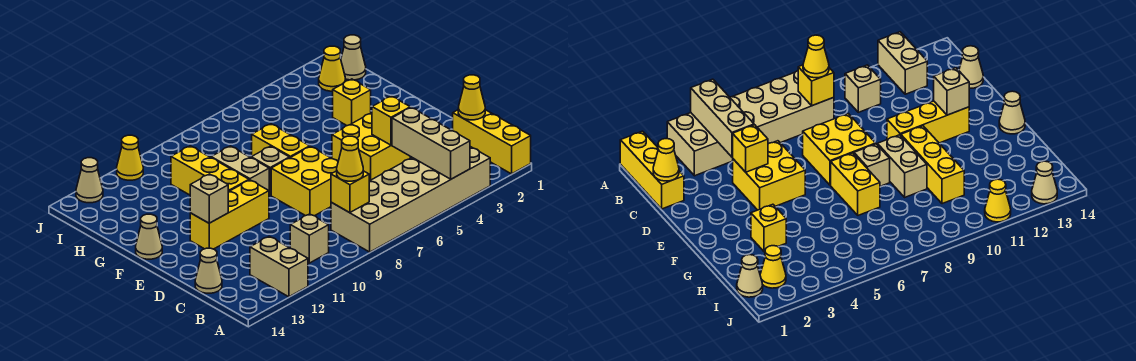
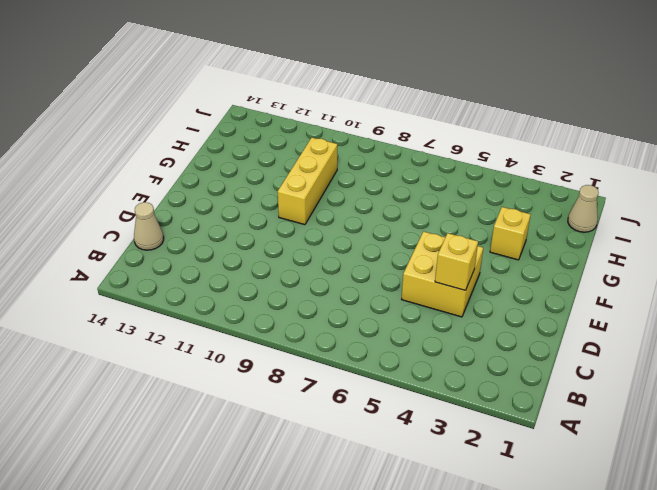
none -> yellow 1x3 brick [453,110,531,174]
none -> tan 2x6 brick [331,147,490,252]
none -> tan 1x2 brick [250,236,308,297]

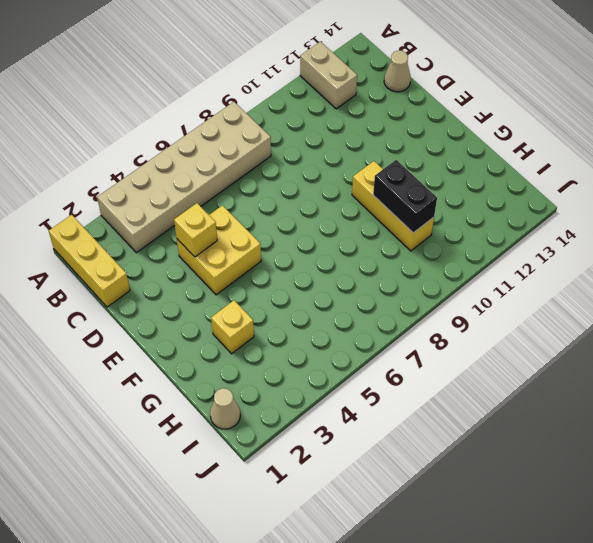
black 1x2 brick [373,160,437,233] -> none
none -> tan 1x1 brick [290,214,329,263]
none -> yellow 2x2 brick [271,146,338,216]
none -> yellow 1x3 brick [190,180,269,249]

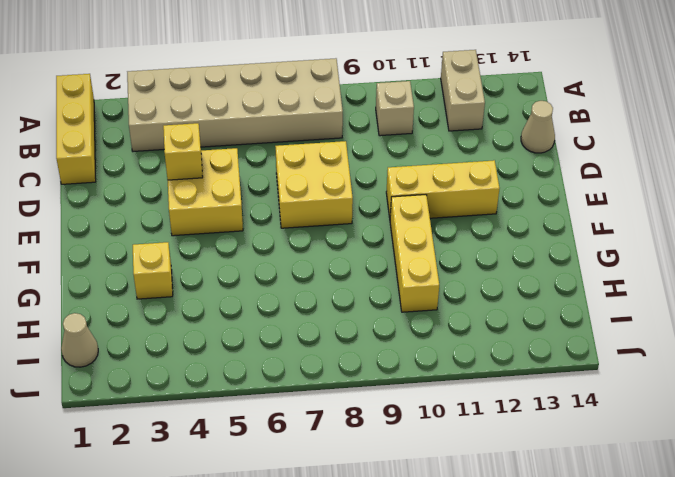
none -> yellow 1x2 brick [252,124,310,157]
none -> tan 1x1 brick [251,146,290,195]
none -> tan 1x2 brick [211,146,269,190]

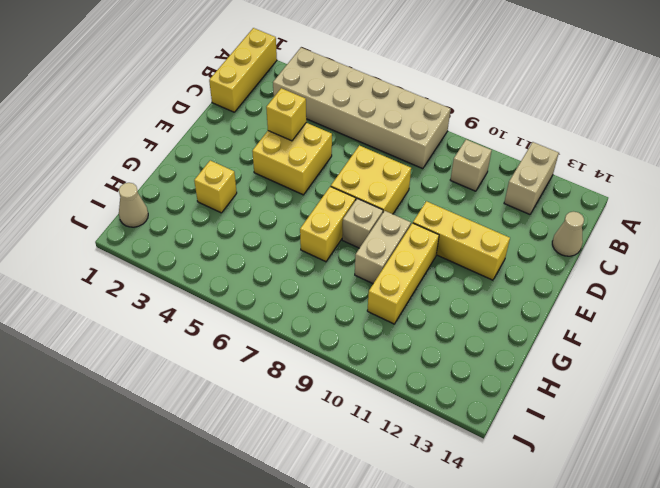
none -> tan 1x1 cone [136,214,162,259]
none -> yellow 1x1 cone [319,46,345,91]
none -> yellow 1x1 cone [117,135,143,180]

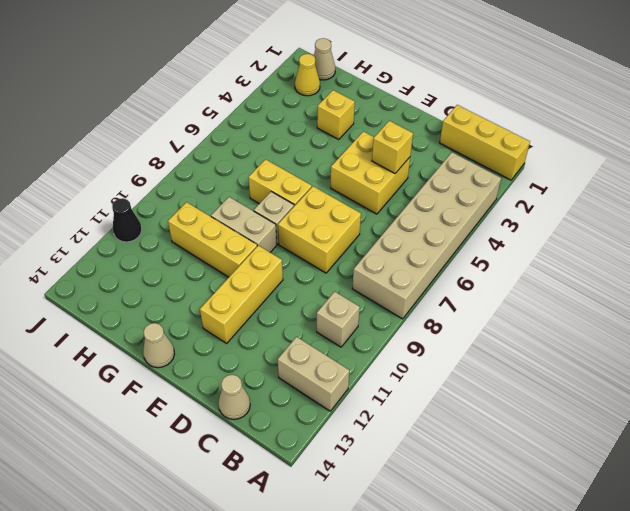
black 1x1 cone [112,198,142,242] -> yellow 1x1 cone [117,135,143,180]
none -> tan 1x1 cone [76,158,103,203]
none -> tan 1x3 brick [392,107,470,179]
none -> yellow 1x1 brick [331,171,369,213]

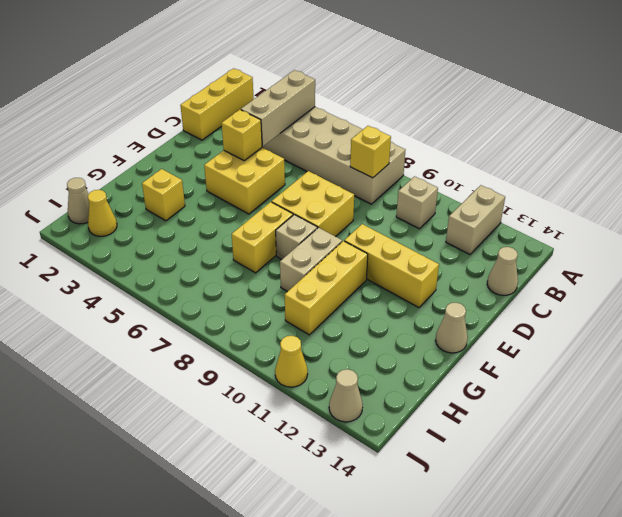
none -> yellow 1x1 cone [458,75,485,120]
none -> tan 1x1 brick [190,174,228,223]
none -> yellow 1x1 cone [337,136,363,181]

